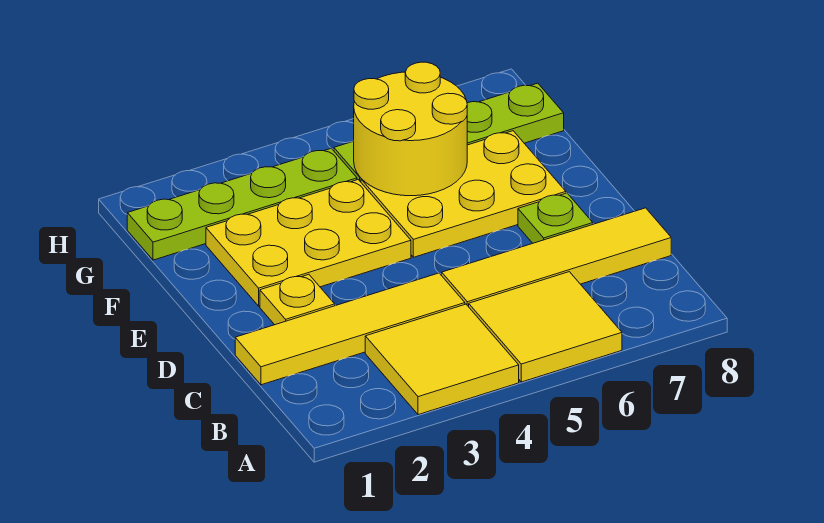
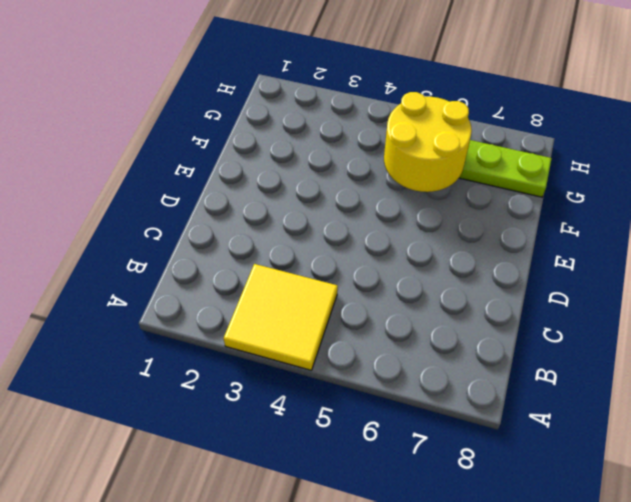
none -> yellow 2x2 tile [469,272,622,382]
none -> yellow 1x4 tile [235,273,465,385]

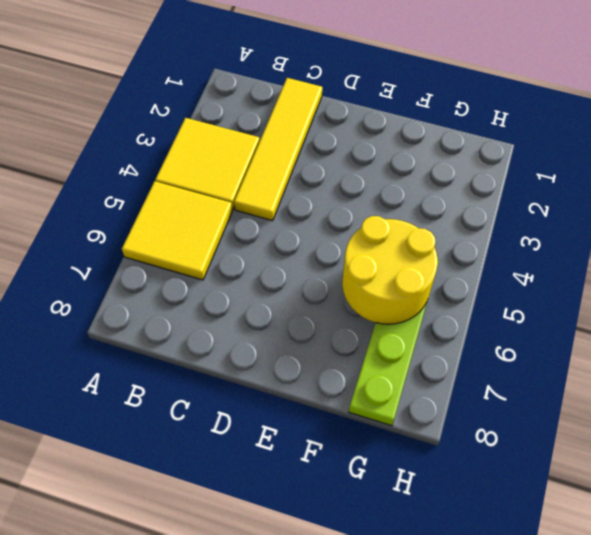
none -> yellow 1x4 tile [442,208,671,307]
none -> yellow 1x1 plate [260,274,335,325]

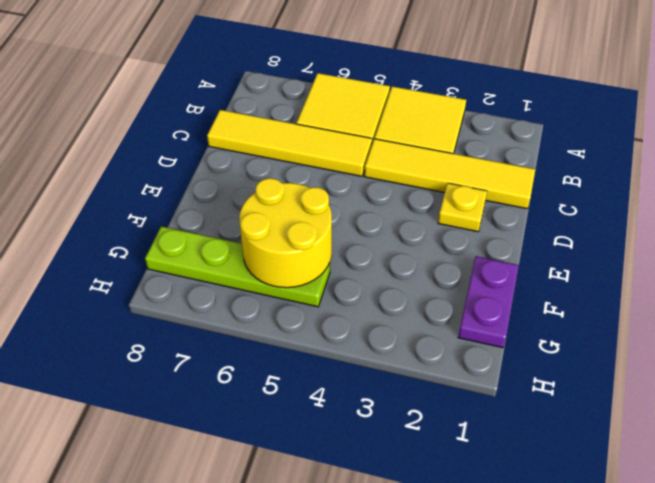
purple 1x2 plate [458,256,519,348] -> lime 1x4 plate [127,148,357,260]
none -> lime 1x1 plate [518,193,593,243]
none -> yellow 2x3 plate [206,180,411,306]

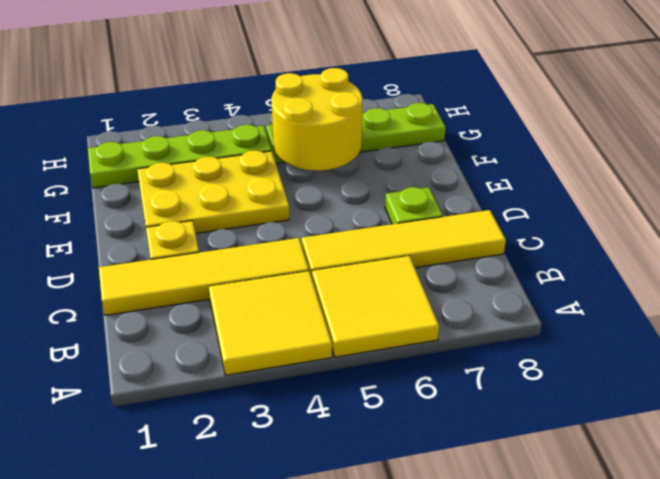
none -> yellow 2x3 plate [361,131,566,257]

